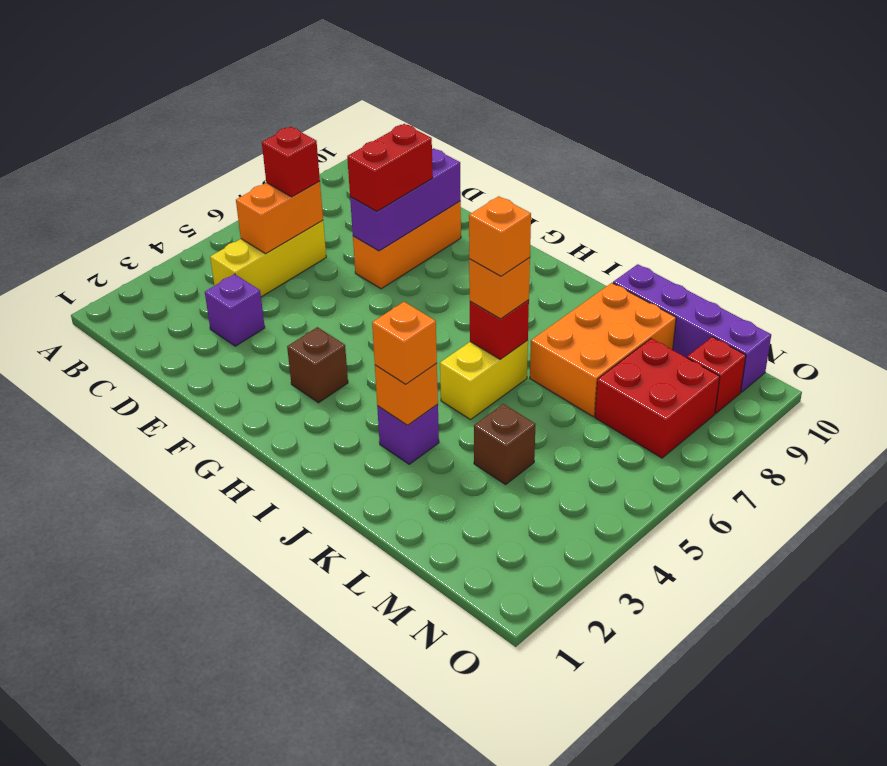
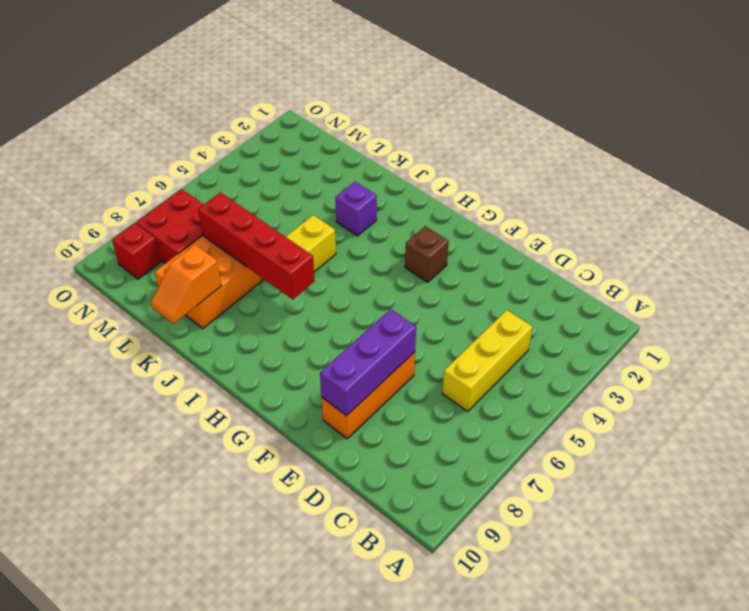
red 1x4 brick [198,192,315,299] -> none
orange 1x2 slope [151,245,221,324] -> none
none -> purple 1x1 brick [205,274,265,346]
none -> purple 1x4 brick [613,264,771,392]
none -> brown 1x1 brick [474,404,535,484]

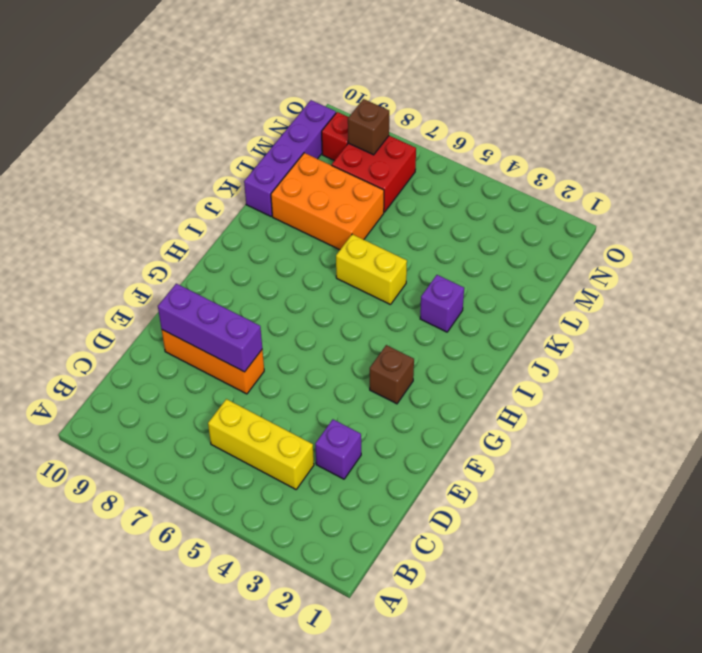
brown 1x1 brick [348,99,389,155] -> brown 1x1 brick moved to [474,404,535,484]
none -> orange 1x2 brick [236,181,323,254]
none -> orange 1x1 brick [375,363,438,425]
none -> red 1x1 brick [470,300,529,359]

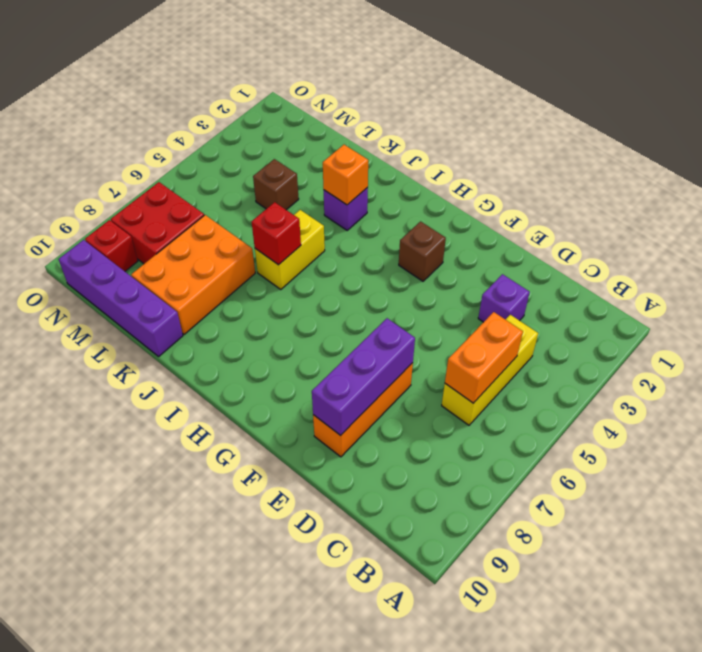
none -> red 1x1 brick [262,127,320,197]
none -> red 1x2 brick [347,124,433,212]
none -> orange 1x1 brick [372,302,437,384]

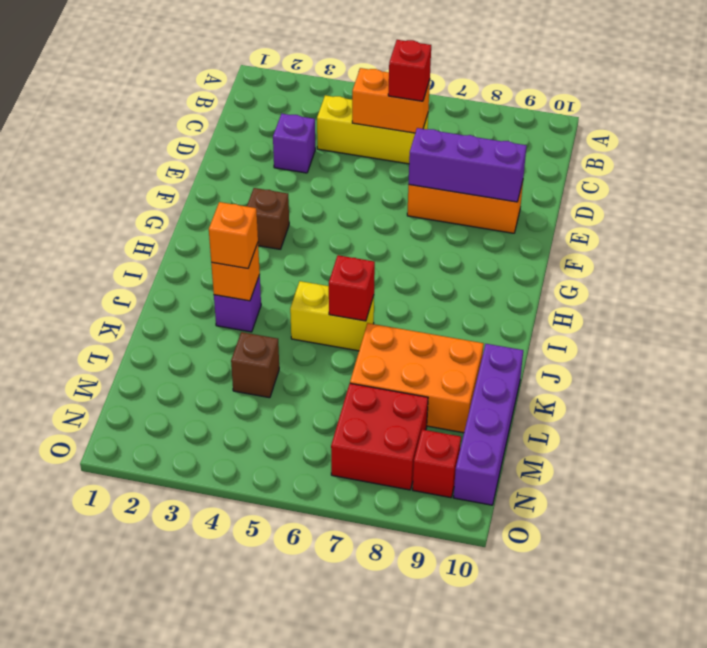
none -> red 1x2 brick [347,124,433,212]
none -> orange 1x1 brick [469,258,530,319]
none -> orange 1x1 brick [469,196,531,276]

